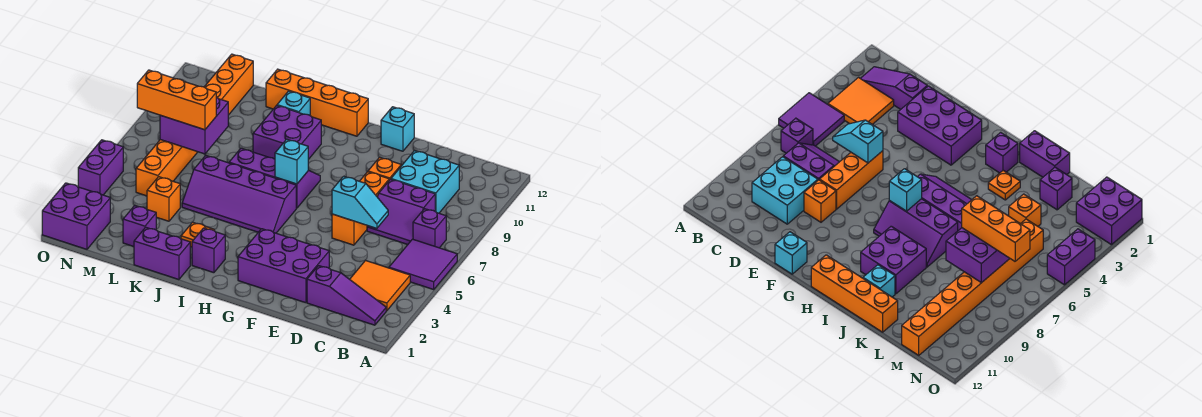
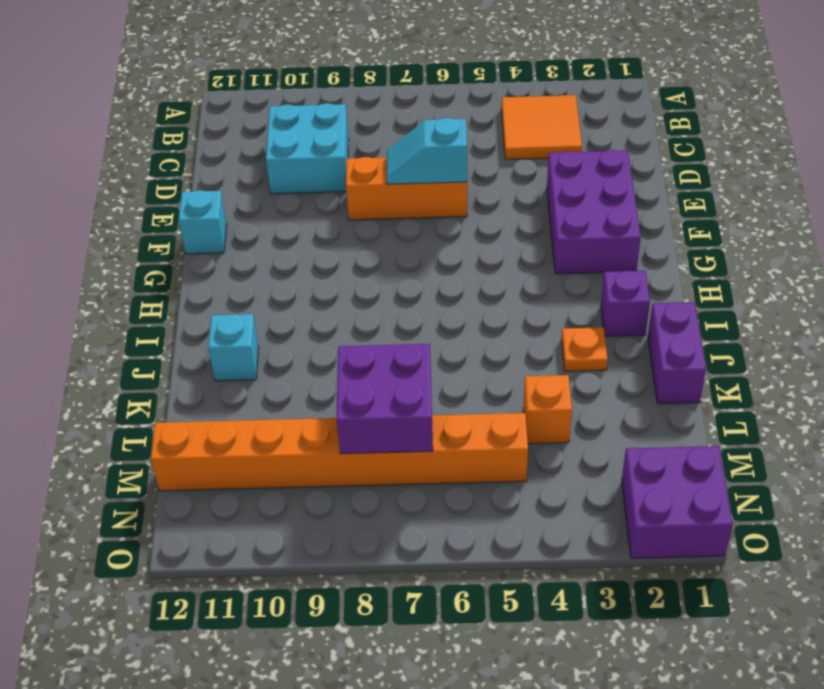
cyan 1x2 slope [387,118,467,184] -> cyan 1x2 slope turned to [332,176,388,228]
none -> purple 2x2 tile [389,239,457,290]
none -> purple 1x3 slope [307,266,386,325]
none -> purple 1x1 brick [413,209,446,248]

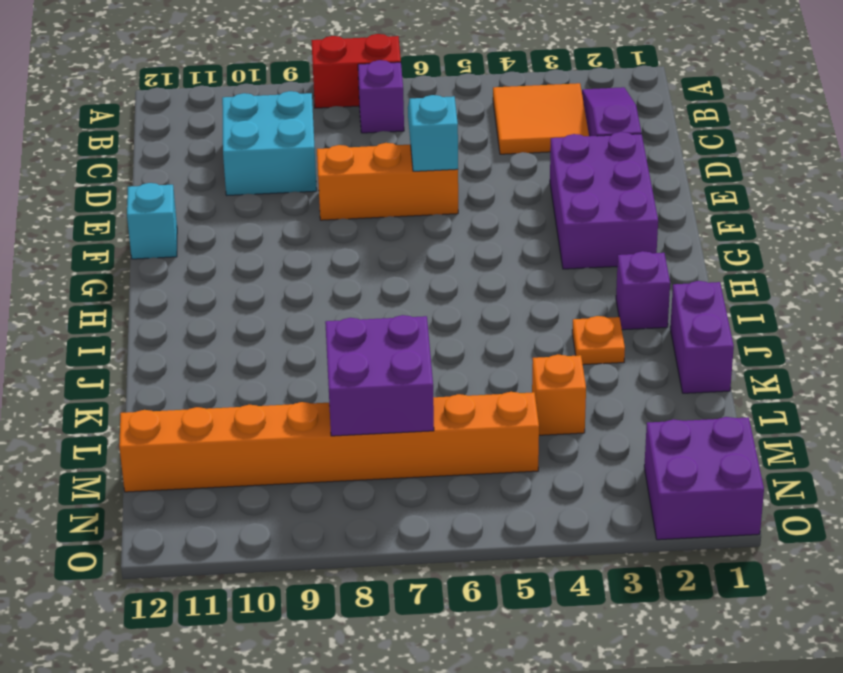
red 1x2 brick [311,34,401,108] -> none
none -> purple 2x2 tile [389,239,457,290]
none -> purple 2x2 slope [367,179,435,245]
none -> orange 1x1 brick [368,157,401,180]

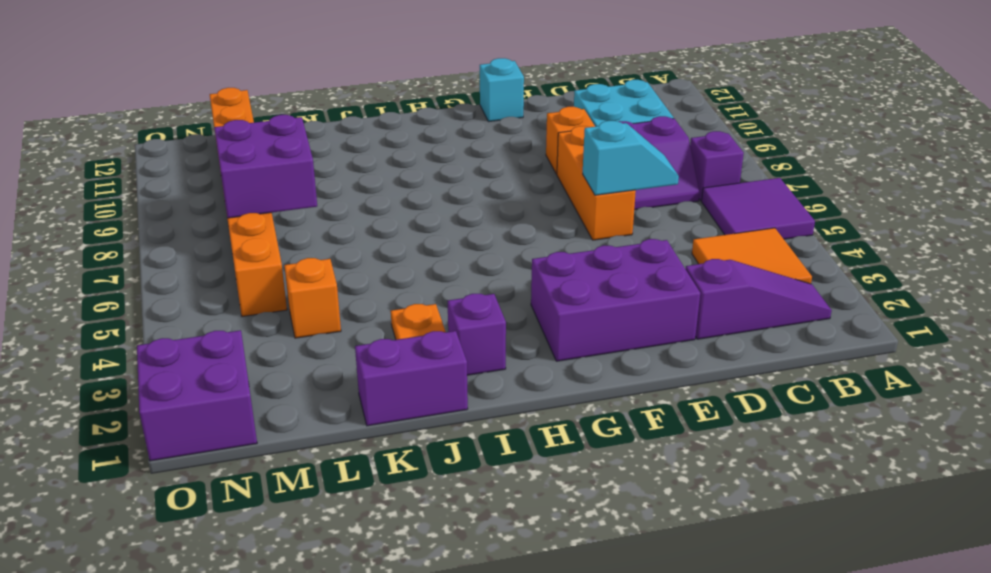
none -> purple 2x4 slope [182,155,296,233]
none -> purple 2x3 slope [229,148,320,208]
none -> orange 1x4 brick [266,69,368,136]

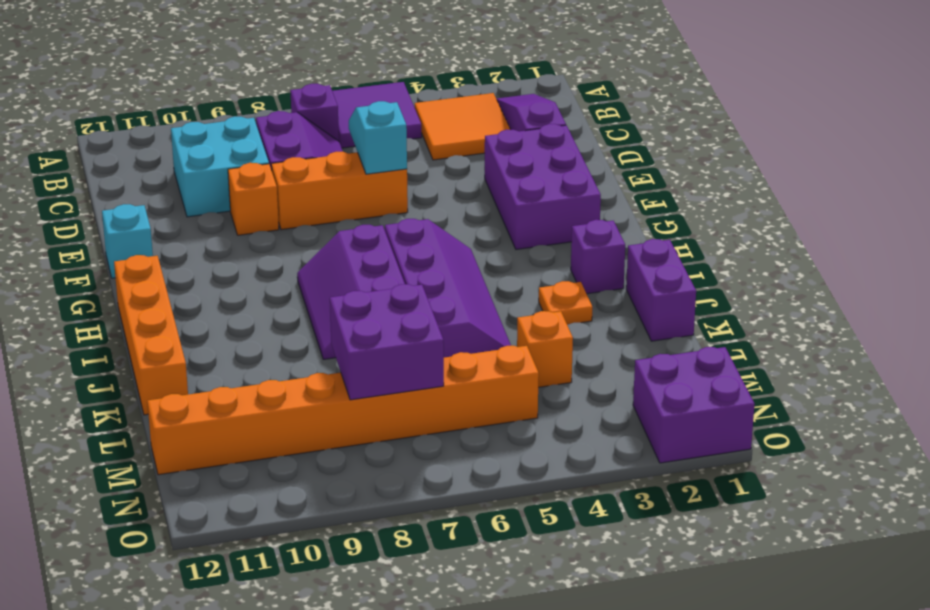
none -> purple 2x2 brick [253,105,321,159]
none -> cyan 1x1 brick [277,91,310,115]
none -> purple 1x1 brick [123,206,156,247]

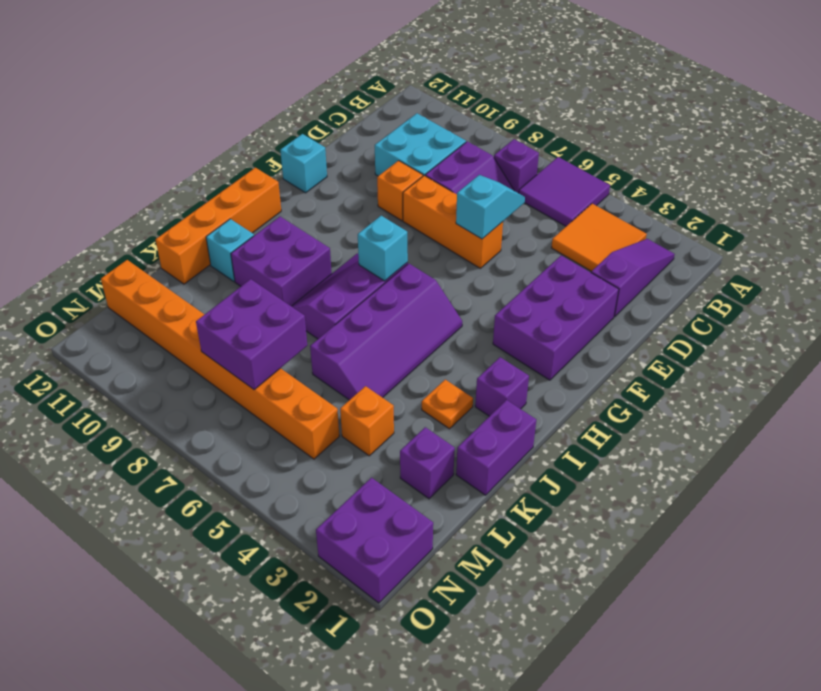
none -> purple 1x2 brick [78,140,123,195]
none -> orange 1x3 brick [137,70,216,130]

